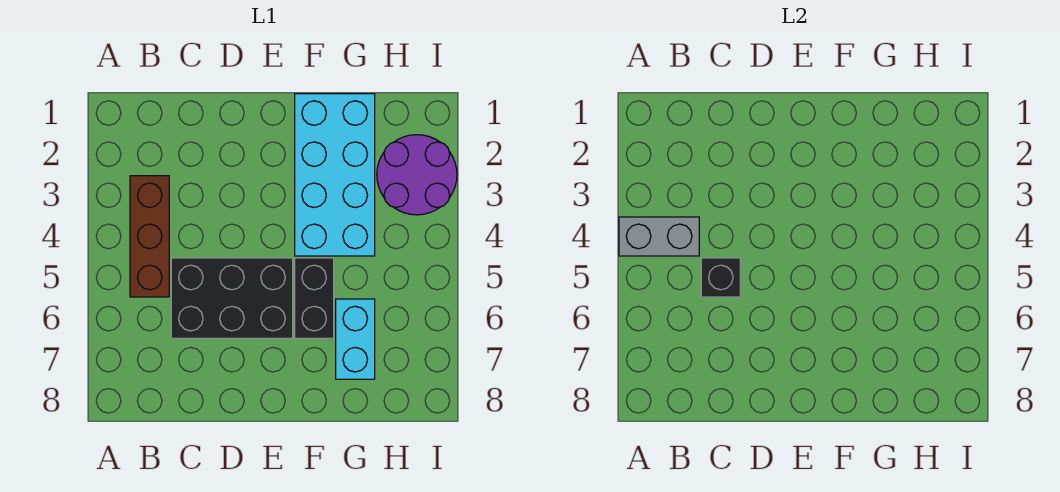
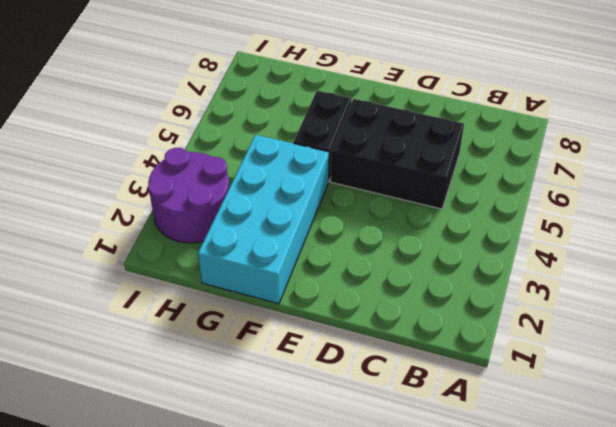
none -> brown 1x3 brick [130,176,169,297]
none -> cyan 1x2 brick [336,299,375,379]

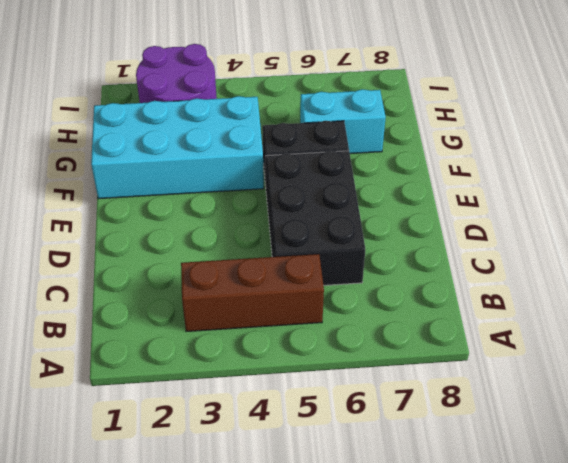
none -> grey 1x2 brick [619,217,699,256]
none -> black 1x1 brick [701,258,740,297]

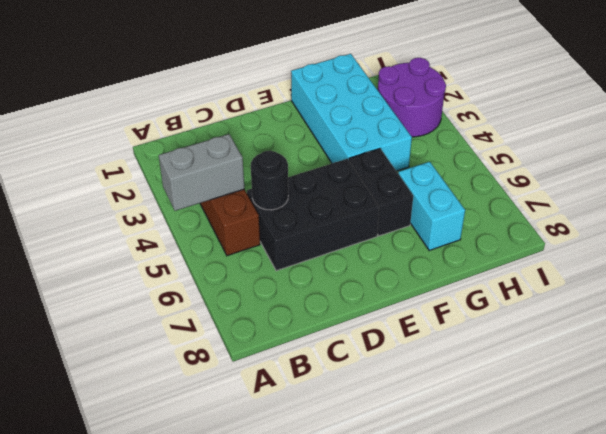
black 1x1 round brick [251,151,288,210] -> black 1x1 brick [701,258,740,297]

